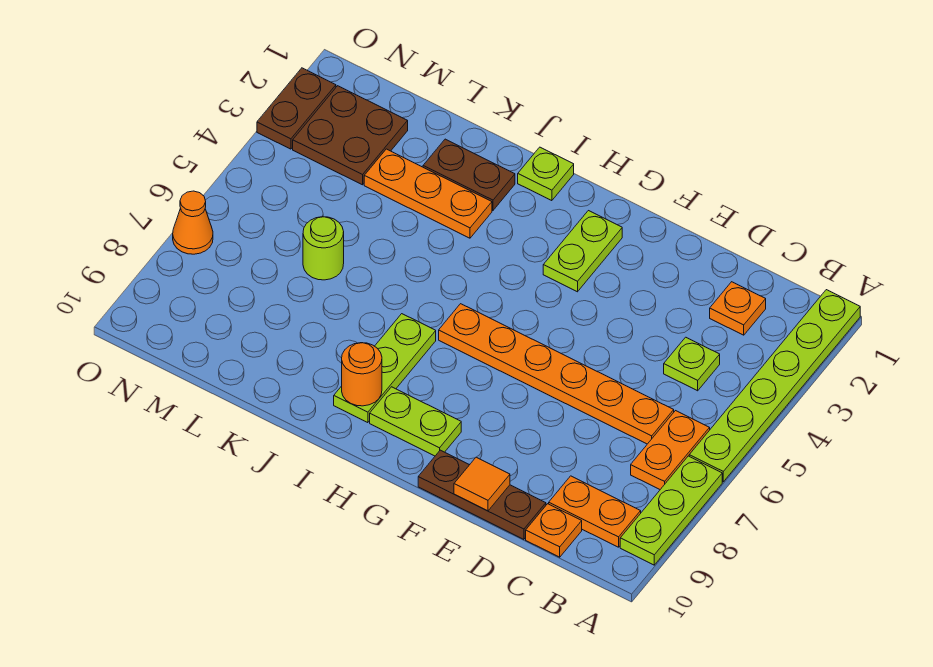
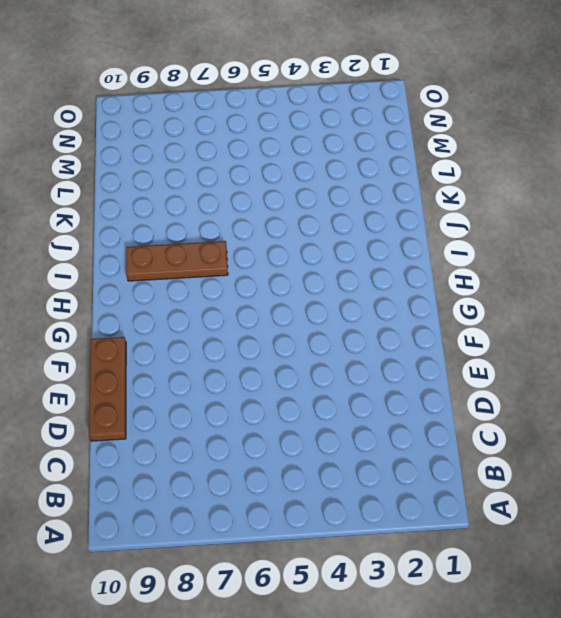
brown 1x3 plate [126,241,228,281] -> lime 1x3 plate [334,314,436,423]
none -> lime 1x6 plate [689,290,860,482]
none -> lime 1x3 plate [620,456,722,565]
none -> orange 1x2 plate [631,411,710,489]

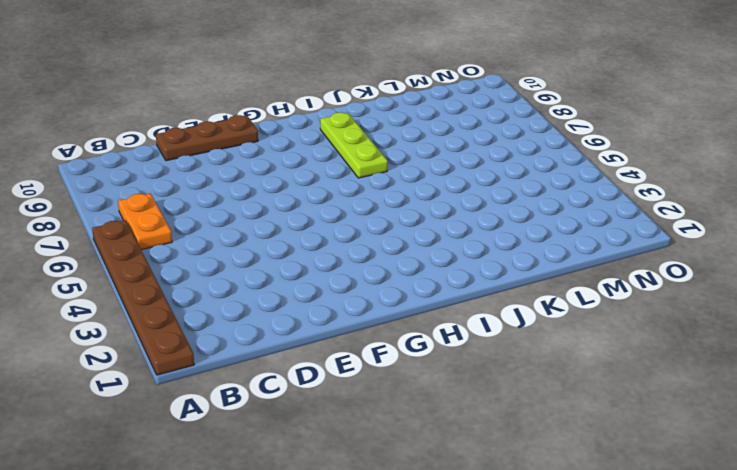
brown 1x6 plate [92,220,194,375] -> lime 1x6 plate [689,290,860,482]
none -> lime 1x3 plate [620,456,722,565]
none -> orange 1x2 plate [549,476,641,547]
none -> orange 1x1 plate [710,282,766,335]

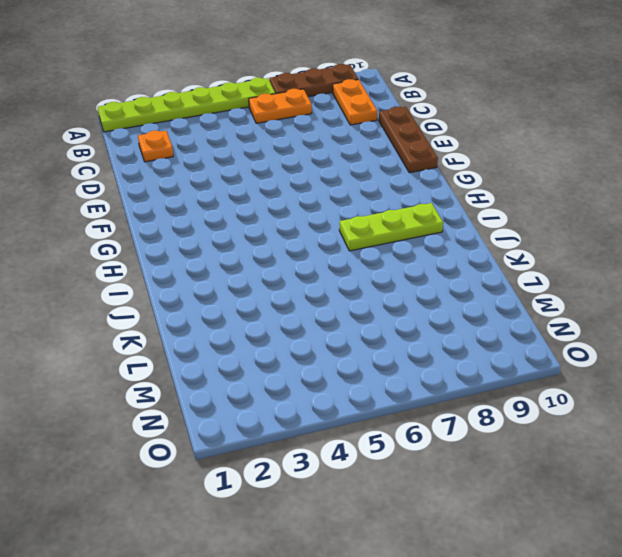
brown 1x3 plate [269,64,358,97] -> lime 1x3 plate [620,456,722,565]
none -> lime 1x1 plate [664,337,720,391]
none -> orange 1x6 plate [439,304,674,444]
none -> orange 1x1 plate [526,504,582,557]

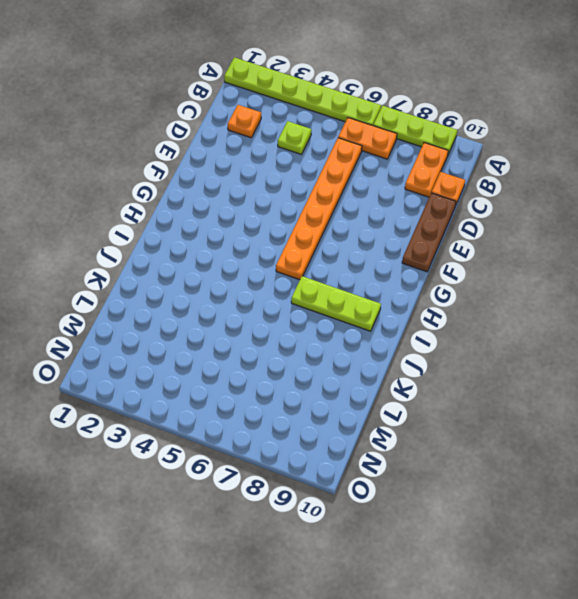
none -> lime 1x2 plate [543,211,622,292]
none -> lime 1x2 plate [370,387,461,456]
none -> lime 1x1 plate [518,147,574,201]

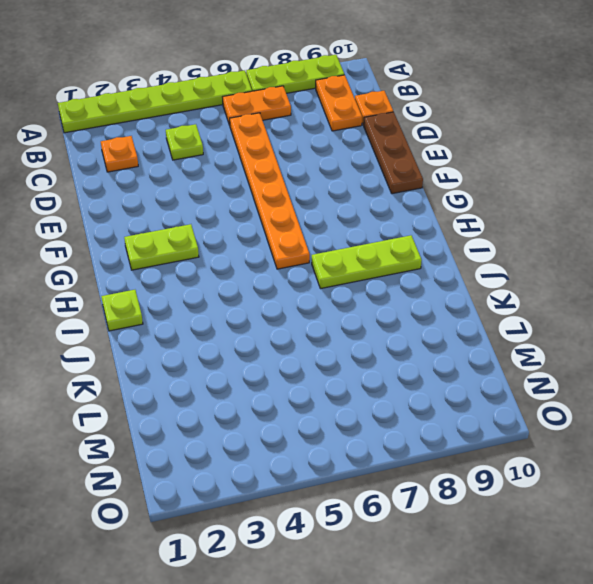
none -> lime 1x2 plate [370,387,461,456]
none -> brown 1x2 plate [423,139,515,210]
none -> orange 1x3 plate [364,149,492,238]

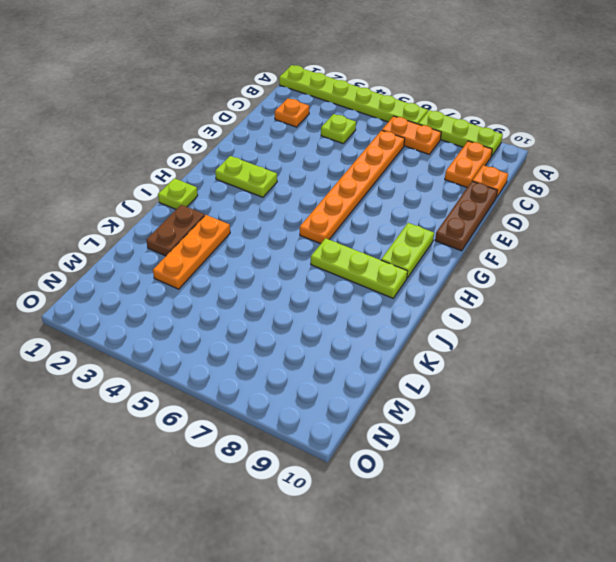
none -> lime 1x1 round brick [303,217,344,280]
none -> brown 2x2 plate [293,86,408,185]
none -> brown 1x2 plate [257,68,336,149]

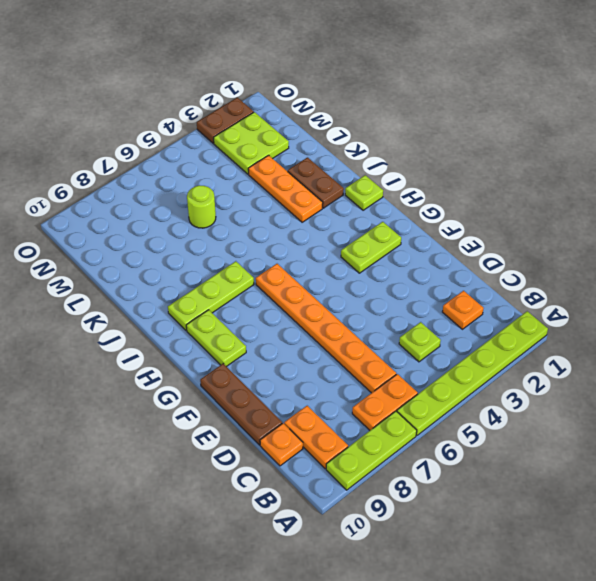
lime 2x2 plate [214,112,289,174] -> brown 2x2 plate [293,86,408,185]
none -> orange 1x1 cone [173,191,213,254]
none -> orange 1x1 tile [454,457,510,511]
none -> orange 1x1 round brick [342,343,382,406]

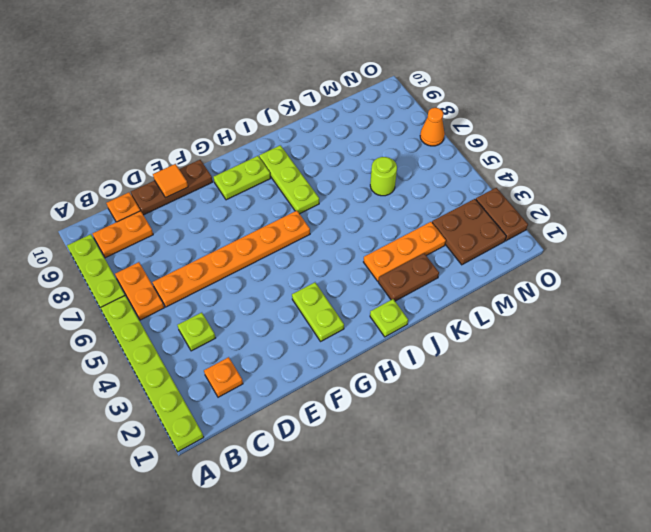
none -> orange 1x1 round brick [342,343,382,406]

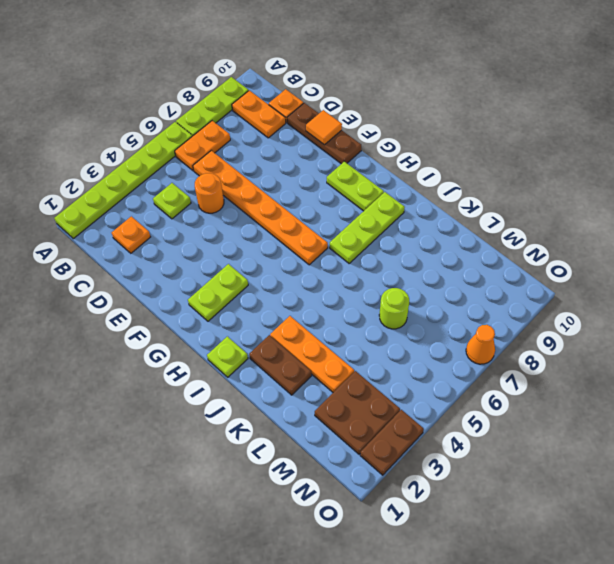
orange 1x1 round brick [195,173,224,213] -> orange 1x1 round brick moved to [342,343,382,406]

